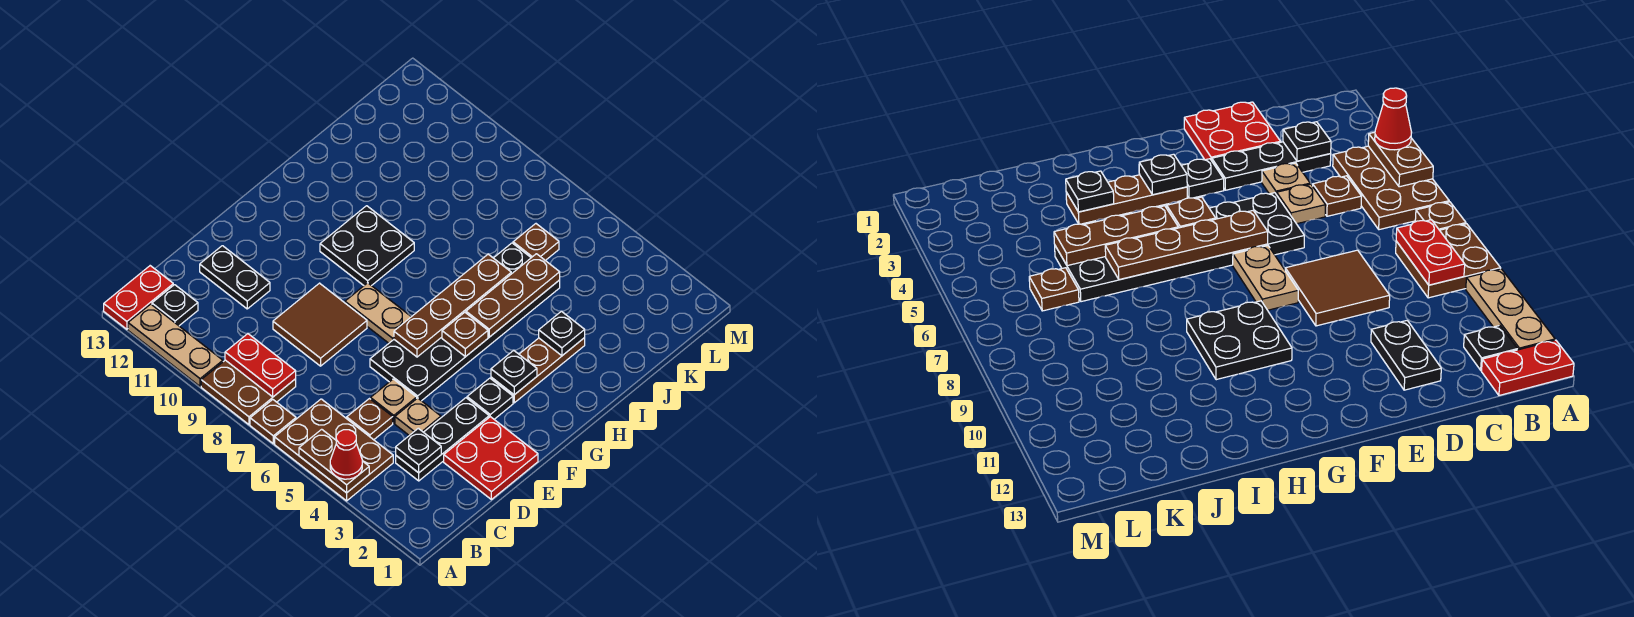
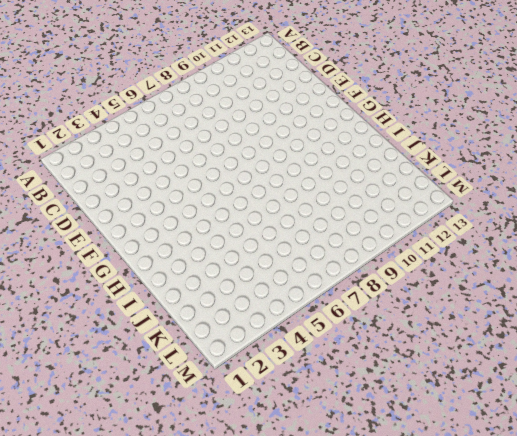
none -> brown 2x3 plate [275,399,393,501]
none -> brown 1x1 plate [250,400,296,444]
none -> brown 2x2 plate [201,360,296,425]

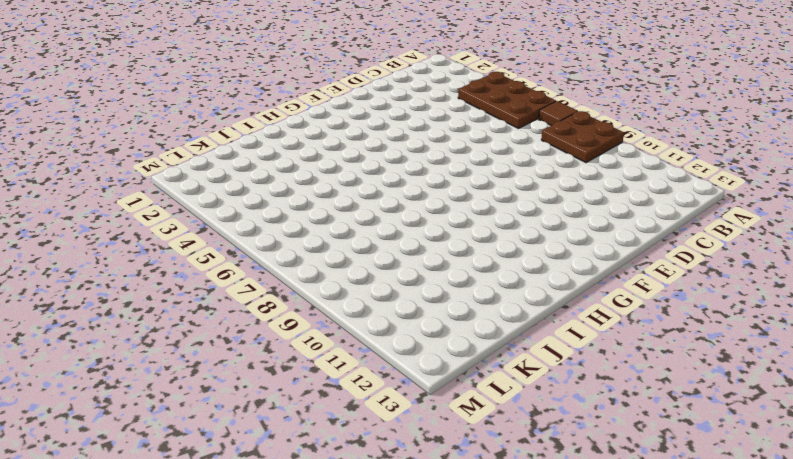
brown 1x1 tile [539,101,578,126] -> brown 1x1 plate [250,400,296,444]
none -> tan 1x3 plate [128,304,223,386]
none -> red 1x2 plate [104,266,173,329]
none -> black 1x1 plate [152,285,198,326]

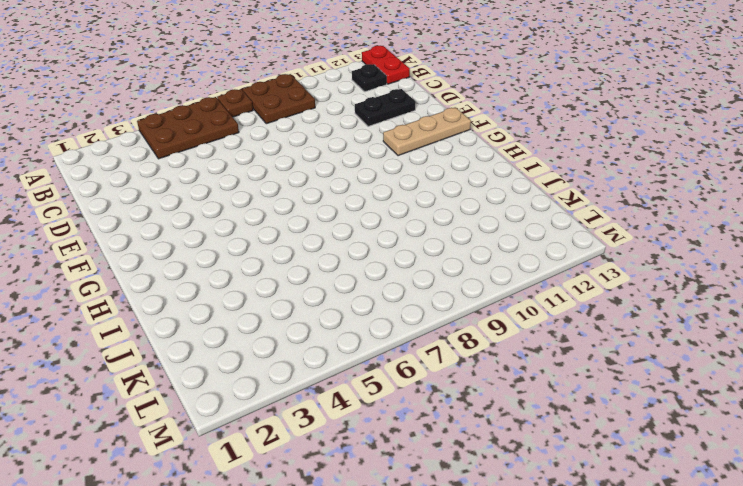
tan 1x3 plate [383,107,471,156] -> tan 1x3 plate moved to [128,304,223,386]
none -> black 1x3 plate [396,398,489,481]
none -> brown 1x1 plate [347,399,393,440]
none -> red 2x2 plate [444,417,538,500]

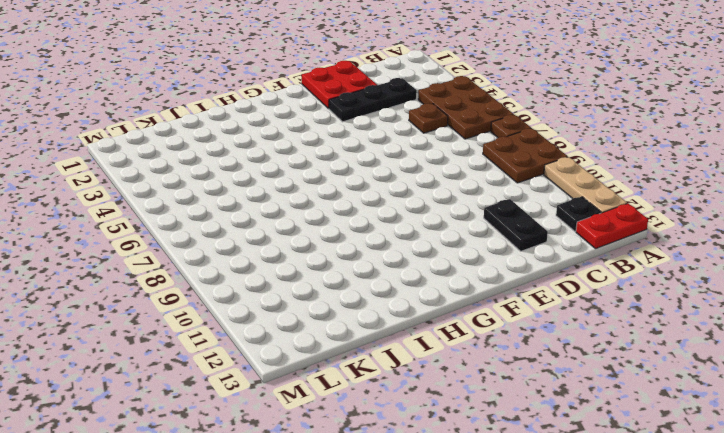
none -> tan 1x1 plate [395,398,441,435]
none -> tan 1x1 plate [371,379,417,423]
none -> brown 2x2 tile [273,283,367,366]

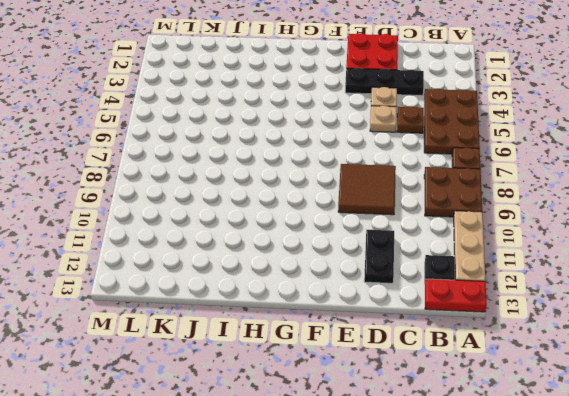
none -> black 2x6 plate [370,243,560,401]
none -> black 1x1 plate [467,378,513,419]
none -> tan 1x2 plate [345,283,411,343]

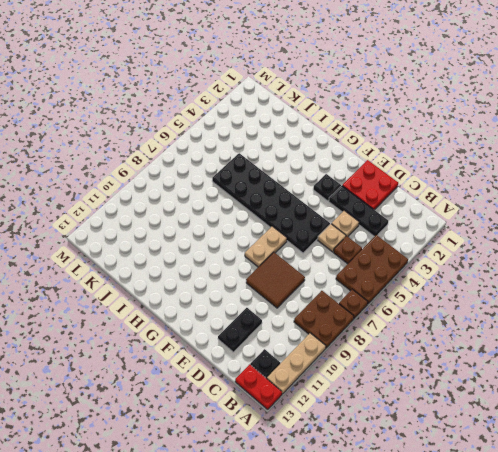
none -> brown 1x3 plate [491,338,585,403]
none -> black 2x2 plate [320,206,414,286]
none -> brown 1x1 plate [513,224,559,261]

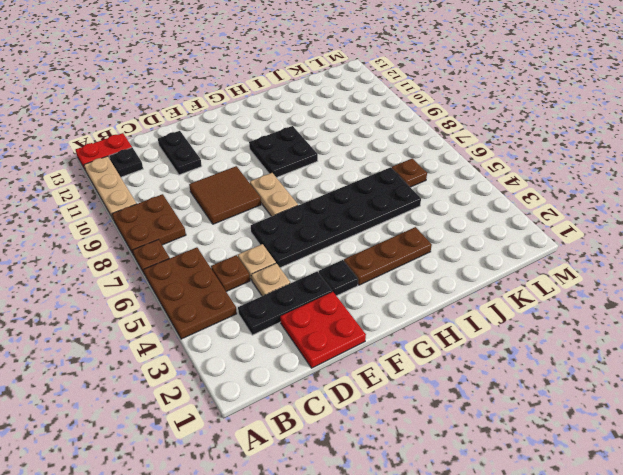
none -> brown 1x2 plate [299,429,369,493]
none -> red 1x2 plate [225,334,296,397]
none -> black 1x1 plate [396,428,441,473]

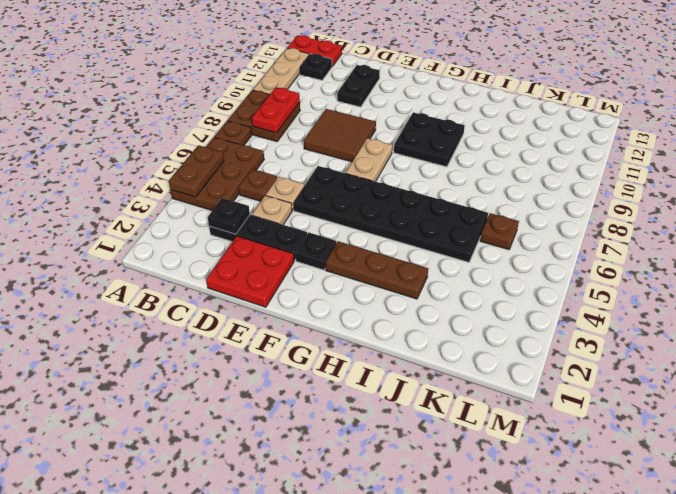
none -> brown 1x4 plate [394,254,511,357]
none -> black 1x1 plate [491,350,537,395]
none -> brown 1x1 plate [442,312,488,357]

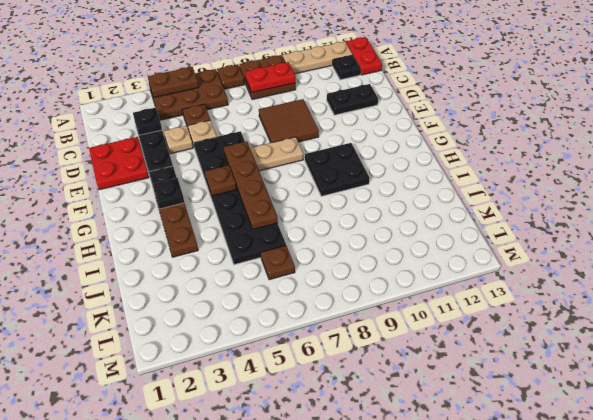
none -> brown 1x3 plate [466,254,560,337]
none -> black 1x1 plate [539,311,585,356]
none -> red 1x1 cone [330,430,362,479]

